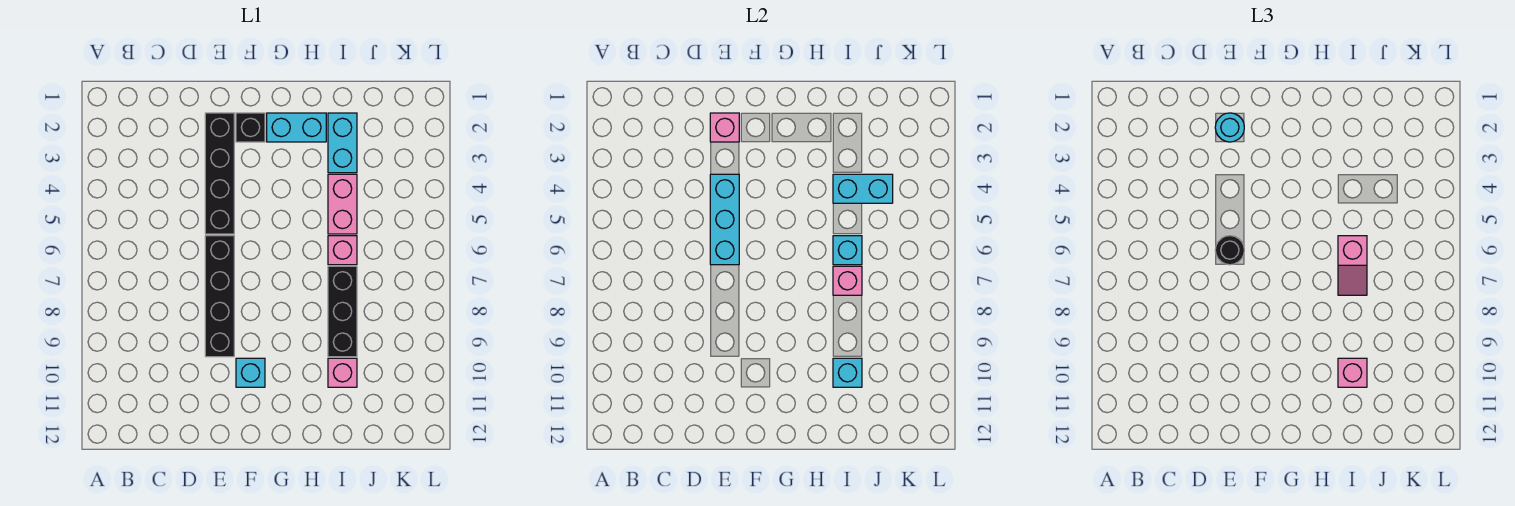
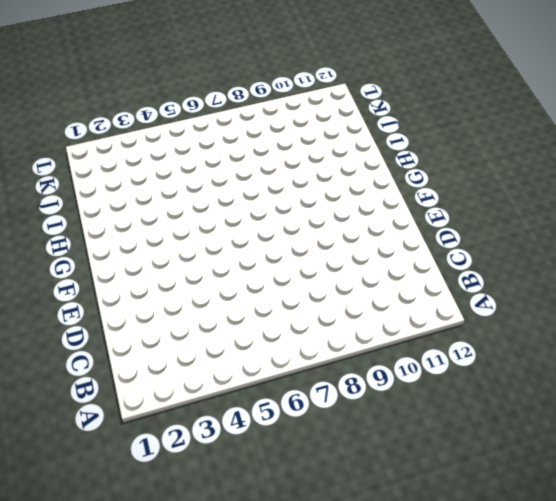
none -> black 1x4 brick [205,113,234,234]
none -> black 1x4 brick [205,236,234,357]
none -> black 1x1 brick [236,113,265,142]

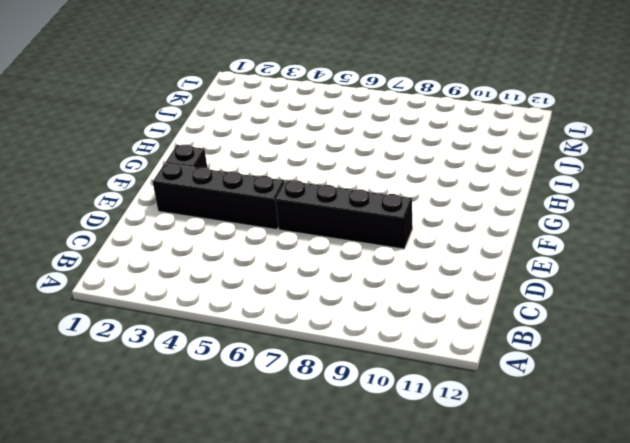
none -> cyan 1x1 brick [236,358,265,387]
none -> cyan 1x2 brick [267,113,326,142]
none -> cyan 1x2 brick [328,113,357,173]

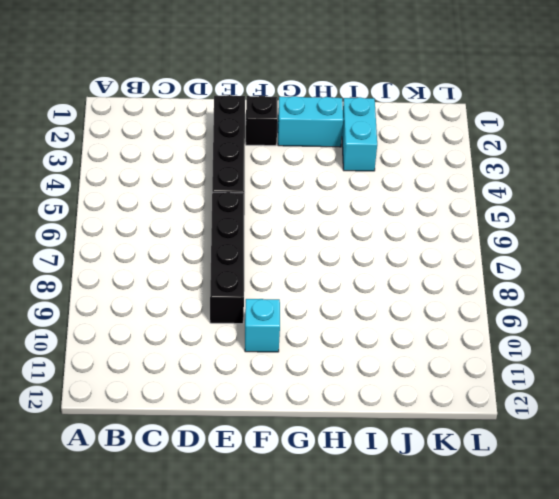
none -> pink 1x2 brick [328,174,357,234]
none -> pink 1x1 brick [328,236,357,265]
none -> black 1x3 brick [328,266,357,357]

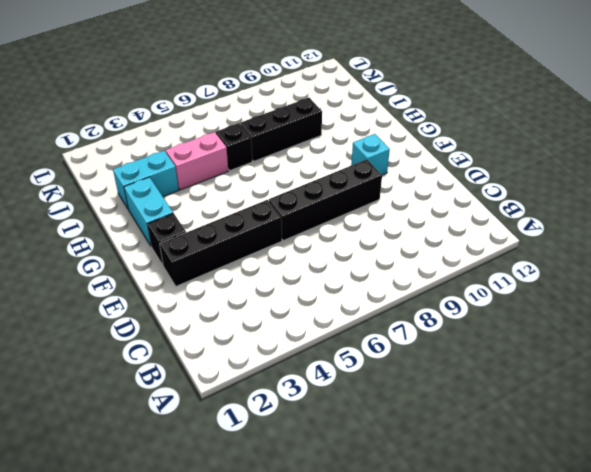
black 1x1 brick [216,123,252,171] -> pink 1x1 brick [328,236,357,265]
none -> pink 1x1 brick [328,358,357,387]
none -> pink 1x1 brick [710,113,739,142]
none -> cyan 1x3 brick [710,174,739,265]

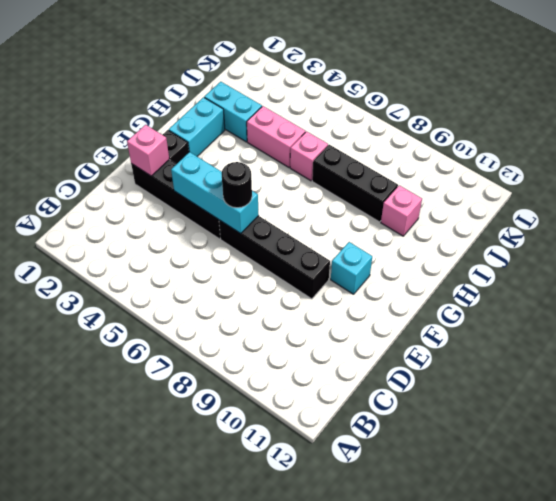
none -> cyan 1x2 brick [833,174,893,203]
none -> cyan 1x1 brick [833,236,862,265]
none -> pink 1x1 brick [833,266,862,295]

